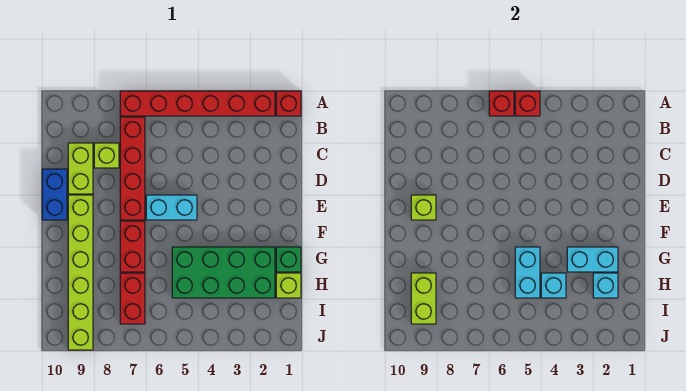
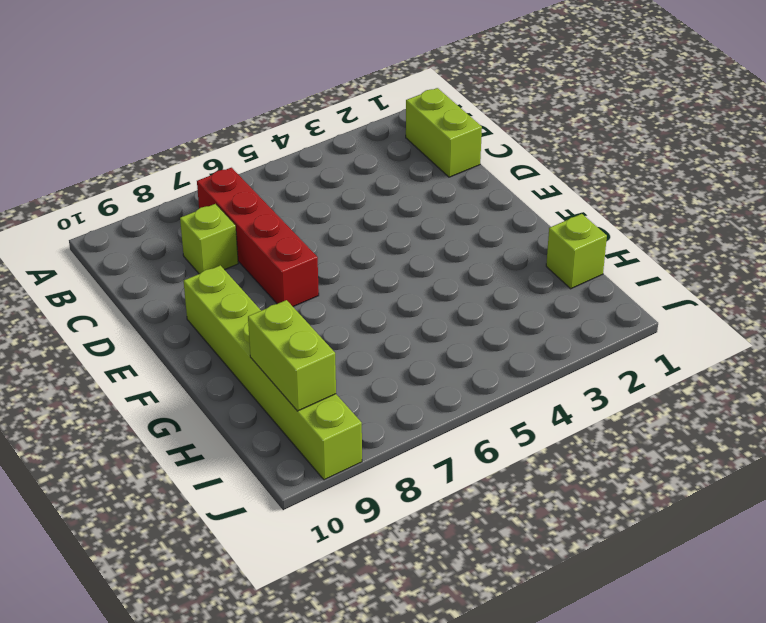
lime 1x2 brick [406,88,482,177] -> lime 1x2 brick moved to [68,143,93,194]
none -> red 1x1 brick [276,91,301,116]
none -> red 1x6 brick [120,91,275,116]
none -> blue 1x2 brick [42,169,67,220]

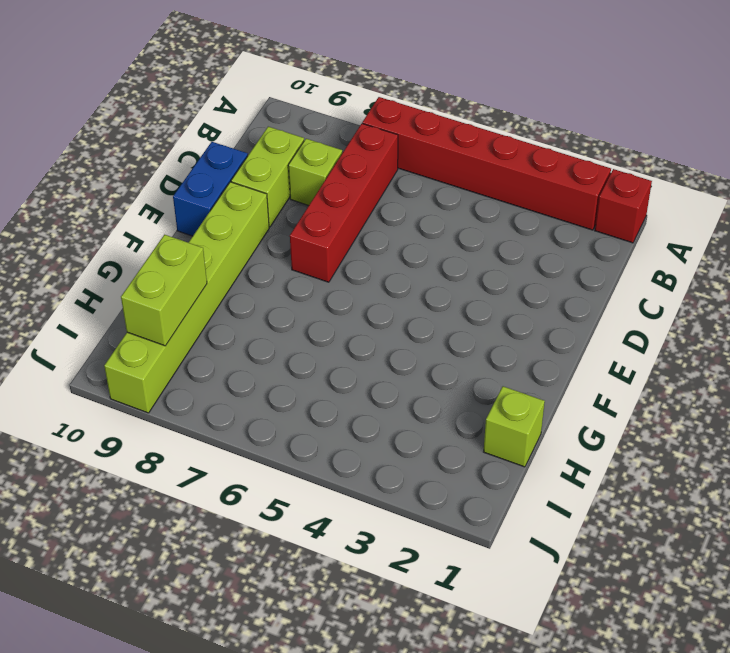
none -> cyan 1x2 brick [146,195,197,220]
none -> red 1x2 brick [120,221,145,272]
none -> green 1x1 brick [276,247,301,272]

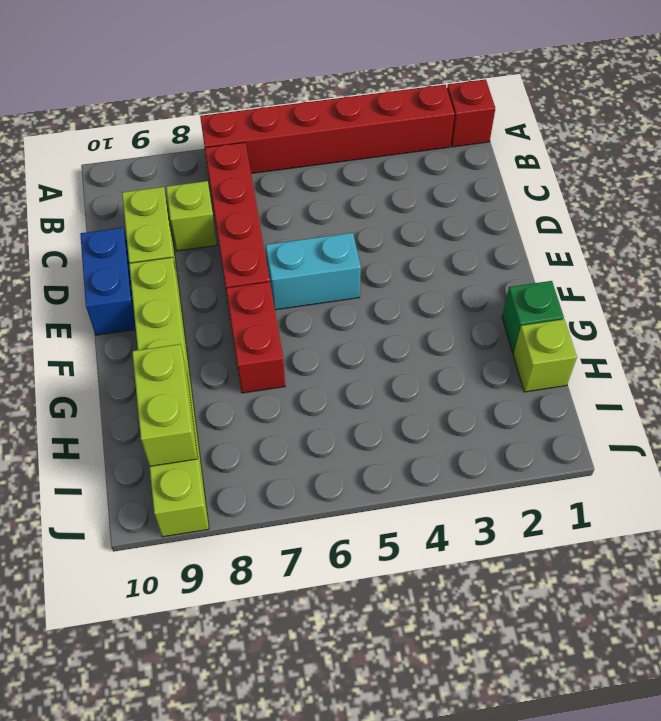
none -> green 2x4 brick [172,247,275,298]
none -> red 1x2 brick [120,273,145,324]
none -> red 1x1 brick [515,91,540,116]

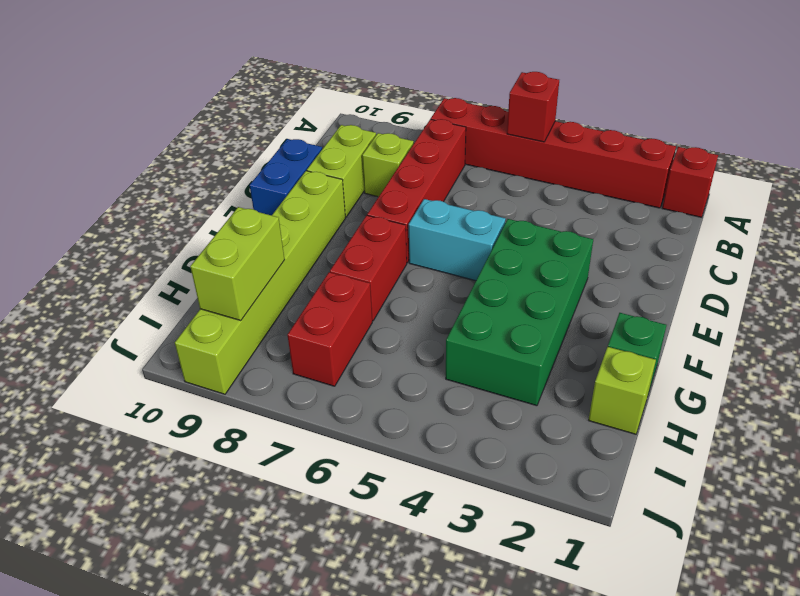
green 2x4 brick [446,219,593,406] -> green 2x4 brick turned to [172,247,275,298]
none -> red 1x1 brick [489,91,514,116]
none -> lime 1x1 brick [411,195,436,220]
none -> cyan 1x2 brick [567,247,618,272]

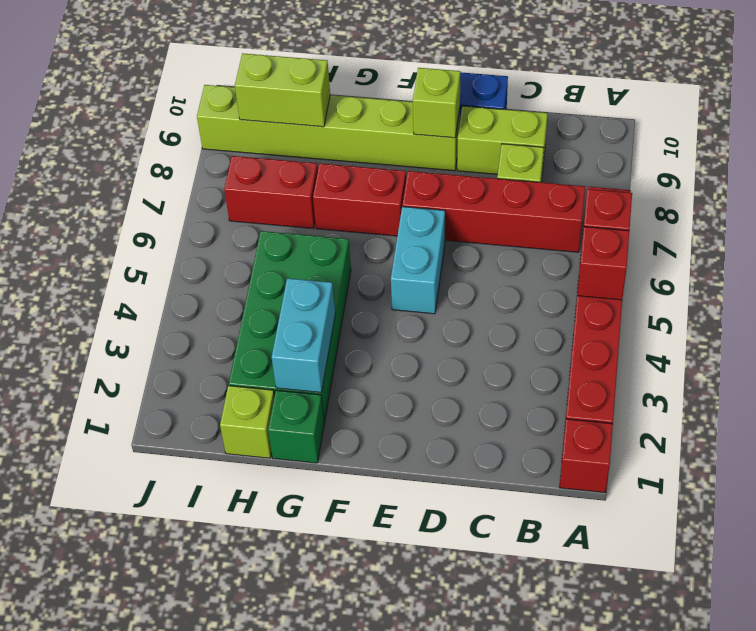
none -> cyan 1x2 brick [515,247,540,298]
none -> cyan 1x1 brick [593,273,618,298]
none -> cyan 1x1 brick [541,273,566,298]

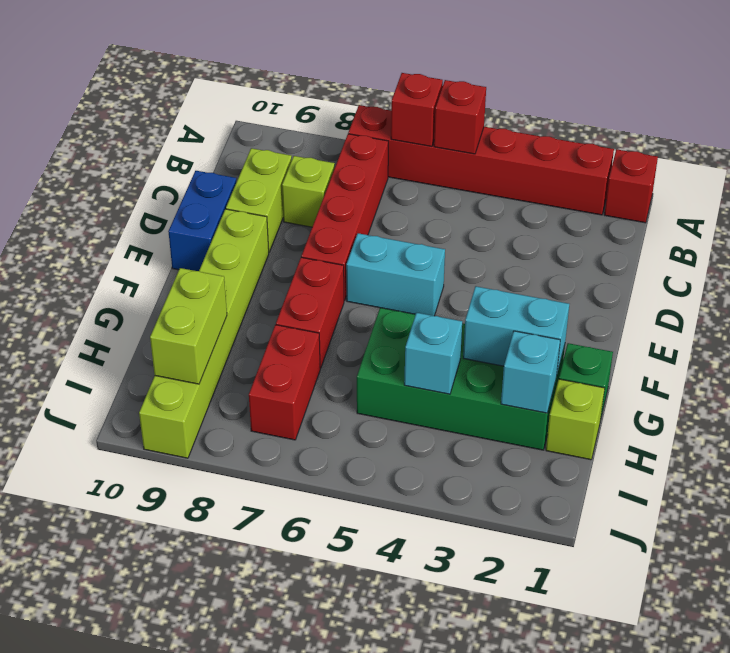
none -> lime 1x1 brick [411,195,436,220]
none -> cyan 1x2 brick [515,247,540,298]

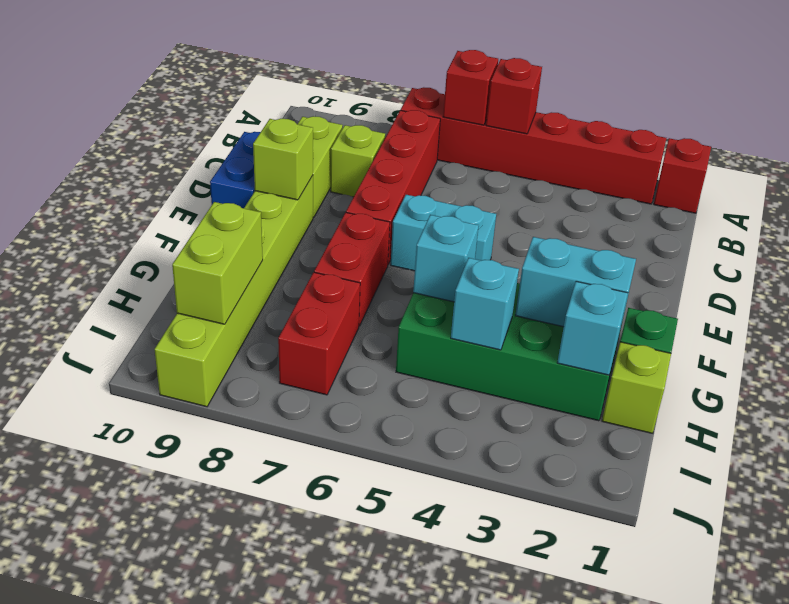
cyan 1x1 brick [413,215,479,302] -> cyan 1x2 brick [515,247,540,298]

